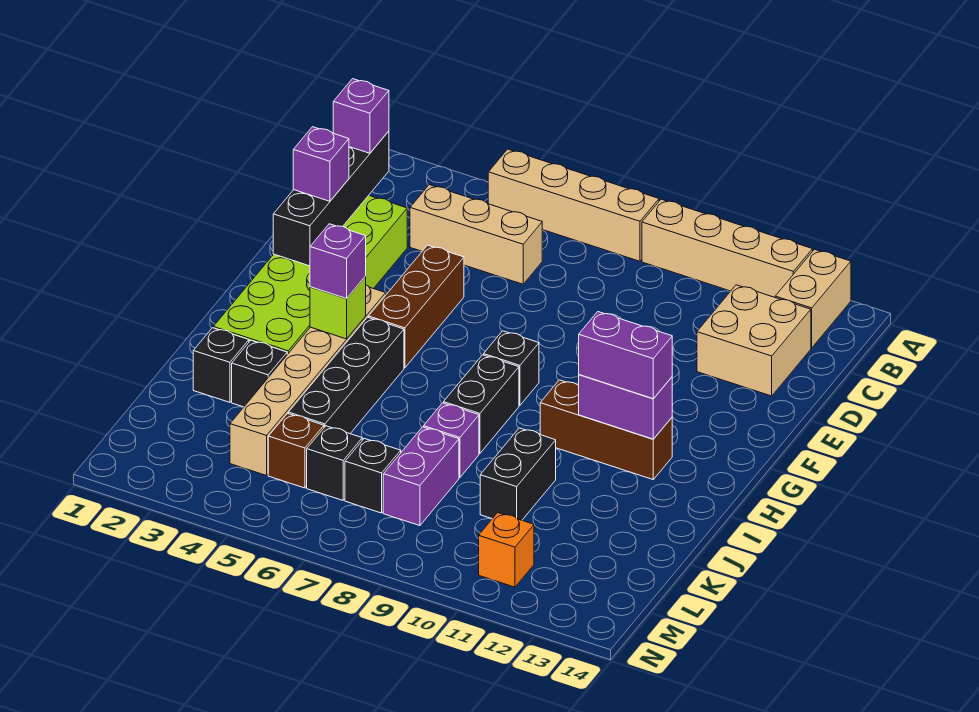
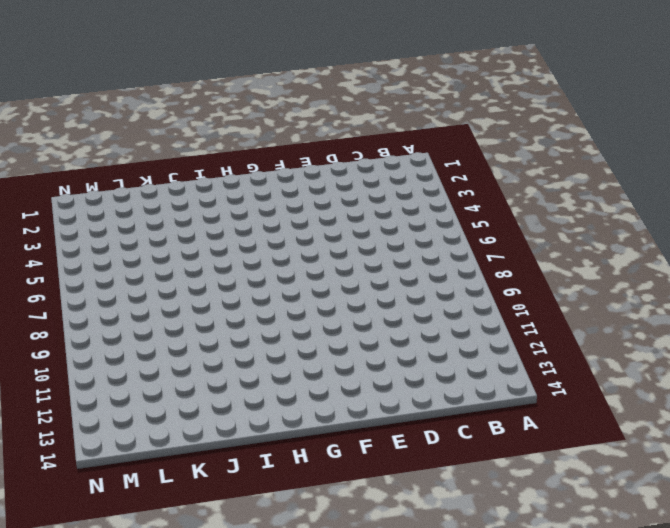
none -> tan 1x4 brick [488,149,659,261]
none -> tan 1x4 brick [642,199,813,297]
none -> tan 1x2 brick [775,249,851,348]

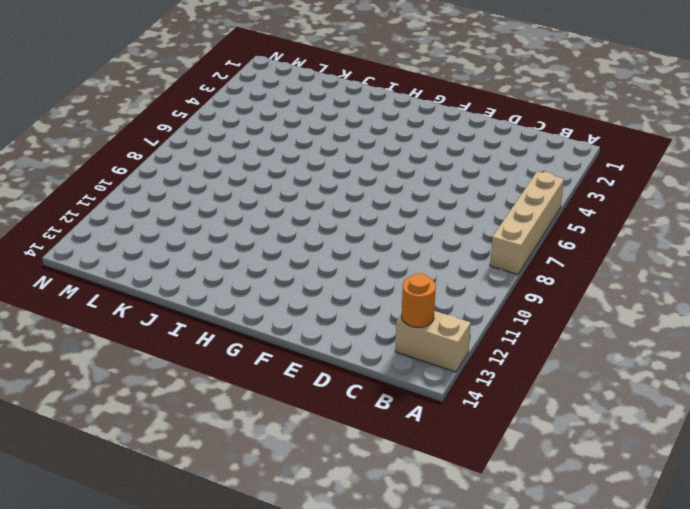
orange 1x1 round brick [402,273,436,327] -> none
none -> tan 1x4 brick [642,199,813,297]
none -> tan 1x3 brick [410,185,542,284]
none -> tan 2x2 brick [697,285,811,396]

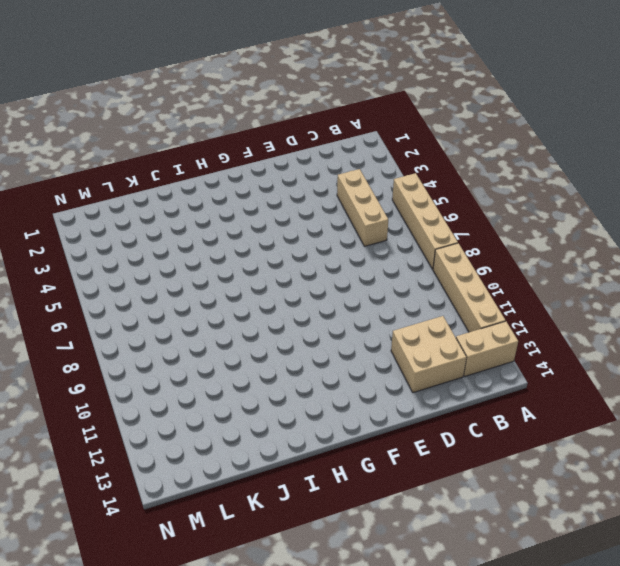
none -> lime 2x6 brick [213,196,407,355]
none -> brown 1x3 brick [368,245,464,368]
none -> tan 1x6 brick [230,285,386,475]

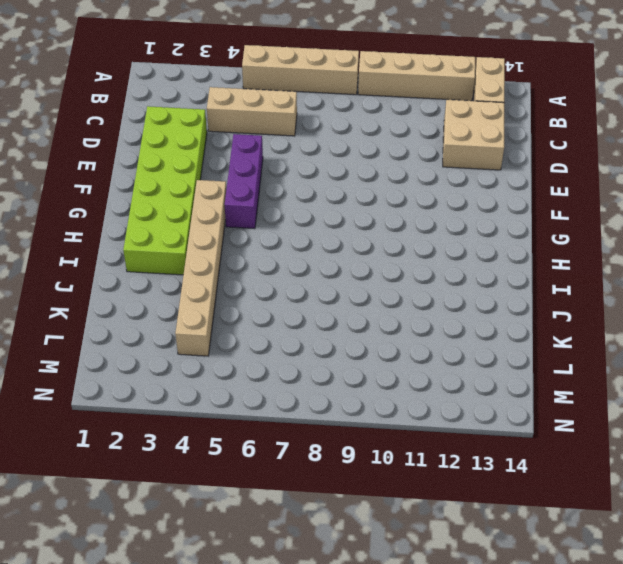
purple 1x3 brick [225,134,263,229] -> brown 1x3 brick [368,245,464,368]
none -> black 1x1 brick [484,331,539,405]
none -> black 1x4 brick [288,317,404,434]
none -> black 1x2 brick [444,355,519,453]

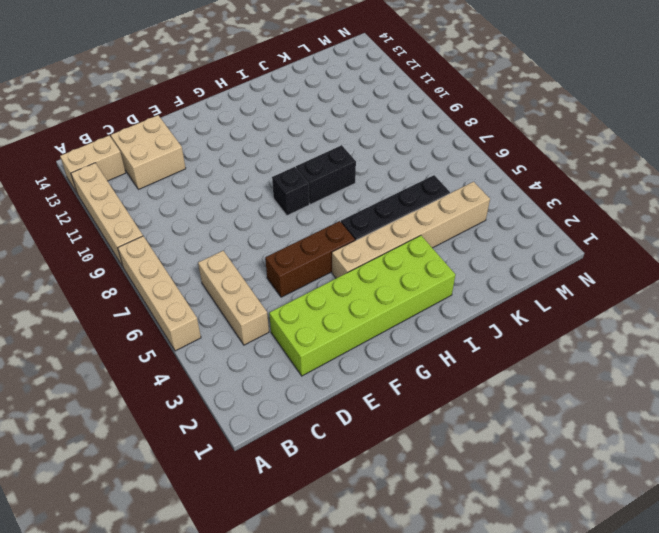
none -> brown 1x3 brick [540,380,672,479]
none -> black 1x1 brick [193,328,249,402]
none -> black 1x1 brick [232,340,287,407]

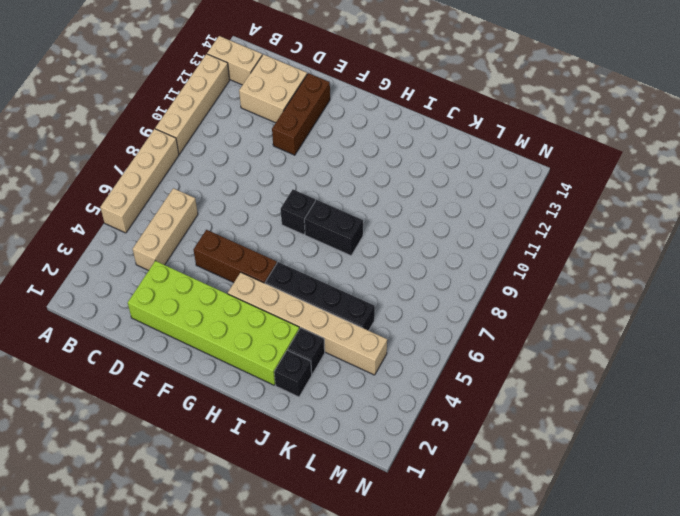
brown 1x3 brick [272,73,330,155] -> brown 1x3 brick moved to [540,380,672,479]
none -> purple 1x1 brick [424,403,479,478]
none -> black 1x2 brick [480,428,556,520]
none -> purple 1x2 brick [383,427,459,526]

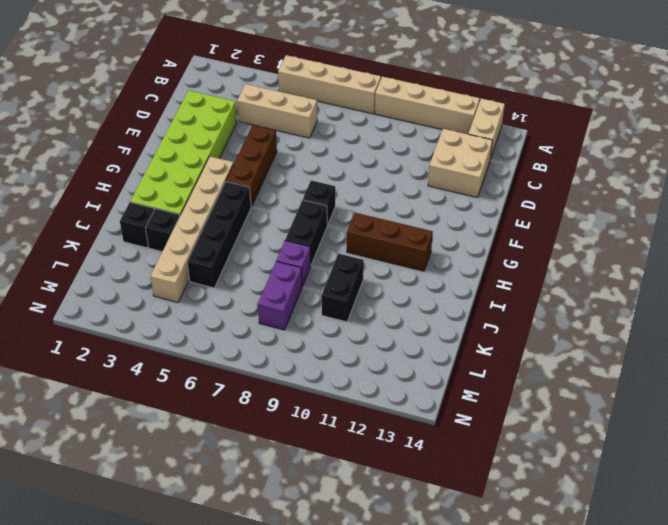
none -> brown 1x1 brick [268,413,324,488]
none -> black 1x1 brick [307,426,362,500]
none -> black 1x1 brick [345,438,401,513]

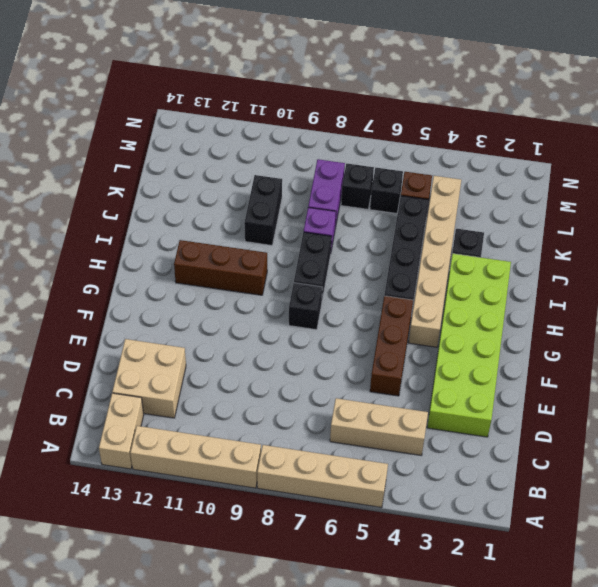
none -> black 1x1 brick [193,328,249,402]
none -> orange 1x1 brick [479,513,534,587]
none -> black 1x4 brick [273,131,389,266]

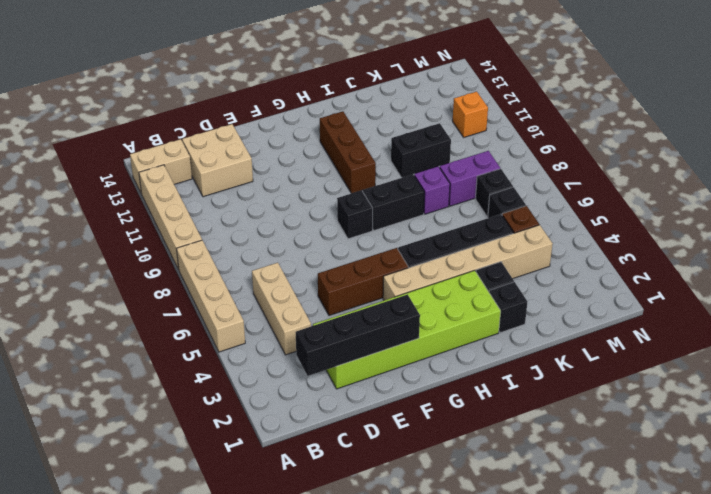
none -> lime 1x1 brick [310,276,366,339]
none -> purple 1x2 brick [579,375,672,439]
none -> purple 1x1 brick [333,79,389,153]

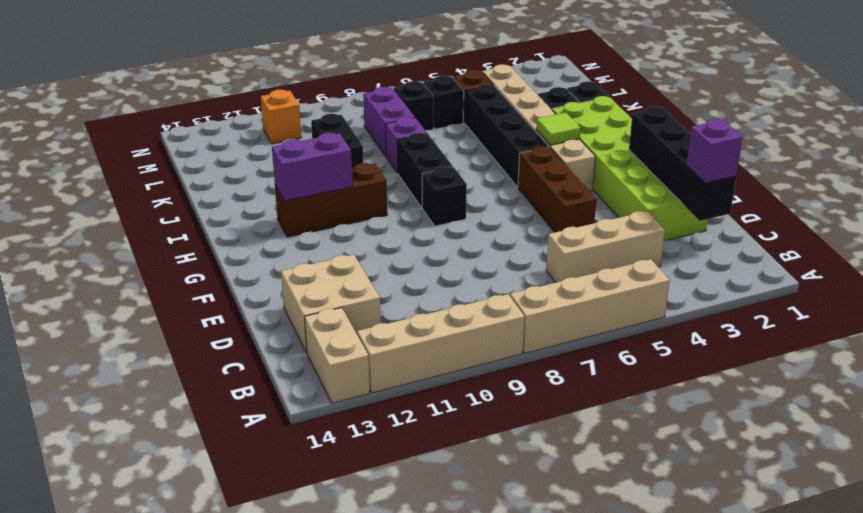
lime 1x1 tile [536,113,581,145] -> lime 1x1 brick [310,276,366,339]
none -> purple 1x1 brick [293,127,349,201]
none -> purple 1x1 brick [310,224,366,298]
none -> purple 1x2 brick [579,312,672,399]

